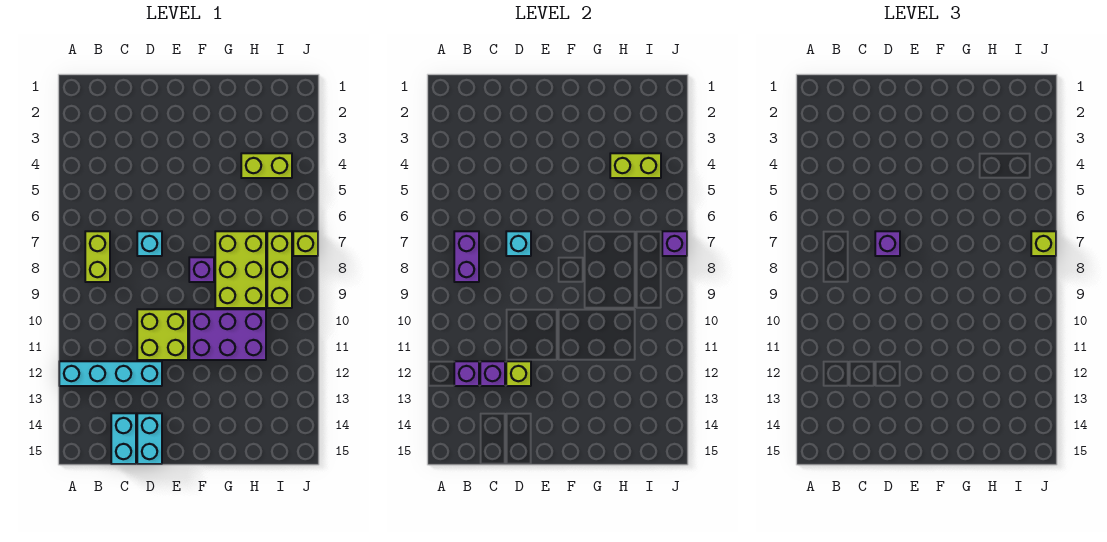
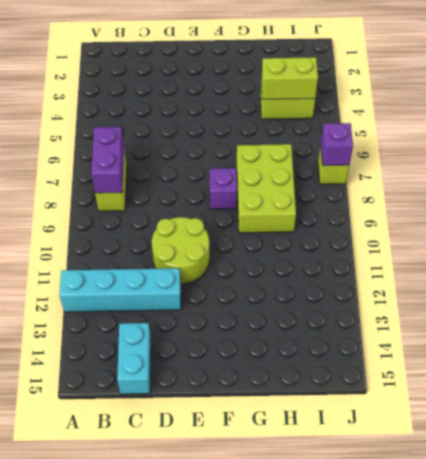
lime 2x2 round brick [152,217,210,284] -> lime 2x2 brick [137,309,188,360]
none -> cyan 1x1 brick [137,231,162,256]
none -> cyan 1x2 brick [137,413,162,464]
none -> purple 2x3 brick [189,309,266,360]

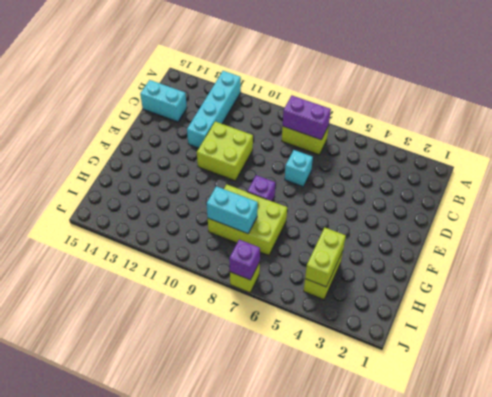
cyan 1x2 brick [207,186,258,234] -> cyan 1x2 brick moved to [137,413,162,464]
none -> purple 2x3 brick [189,309,266,360]
none -> lime 1x3 brick [267,231,292,308]
none -> purple 1x1 brick [454,361,479,386]

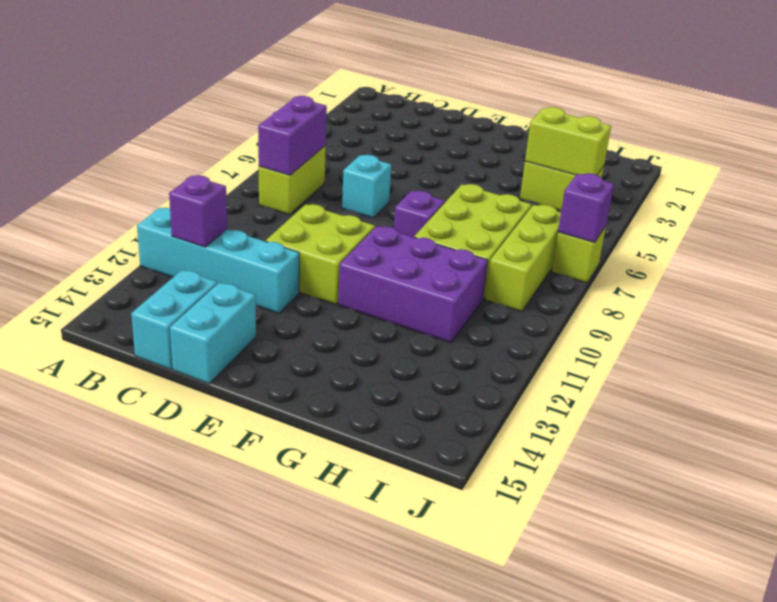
none -> purple 1x1 brick [480,361,505,386]
none -> cyan 1x1 brick [506,231,531,256]
none -> lime 1x1 brick [506,361,531,386]

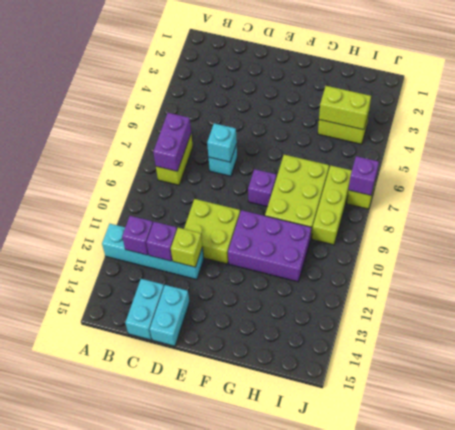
none -> purple 1x1 brick [875,231,900,256]
none -> lime 1x1 brick [1031,231,1056,256]

